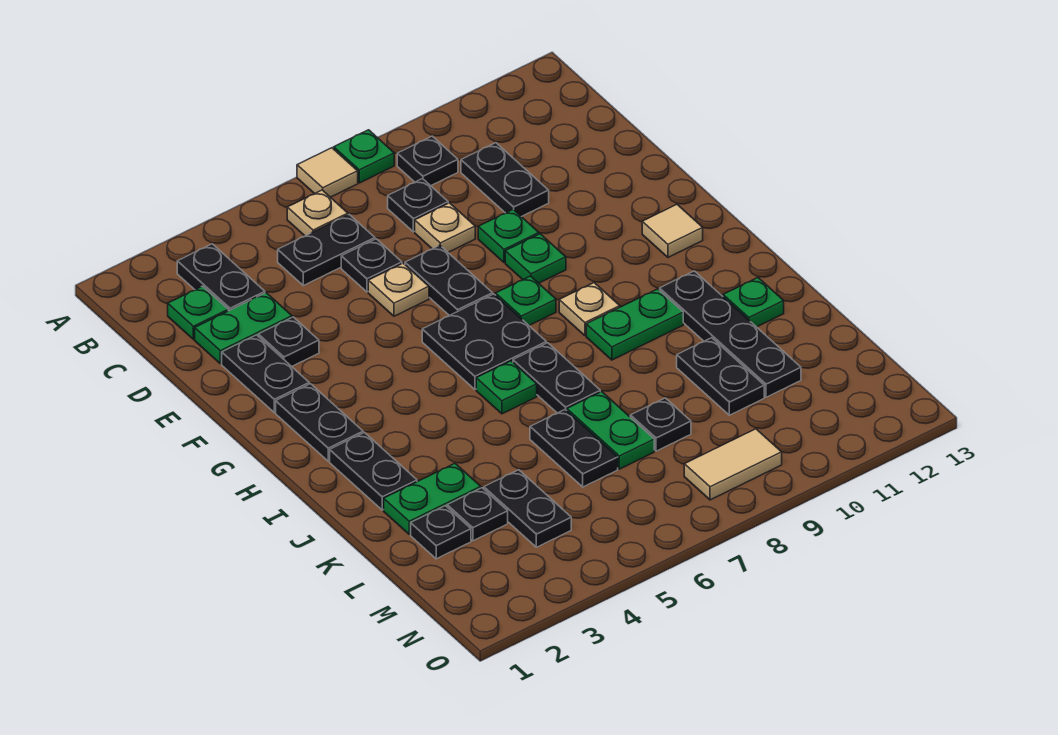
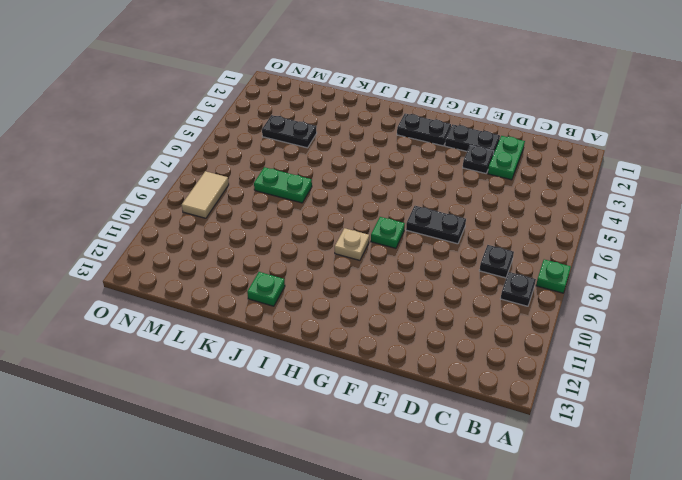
none -> tan 1x1 tile [297,148,358,197]
none -> black 1x2 plate [177,244,265,311]
none -> tan 1x1 plate [287,190,348,236]
none -> green 1x1 plate [168,286,228,339]

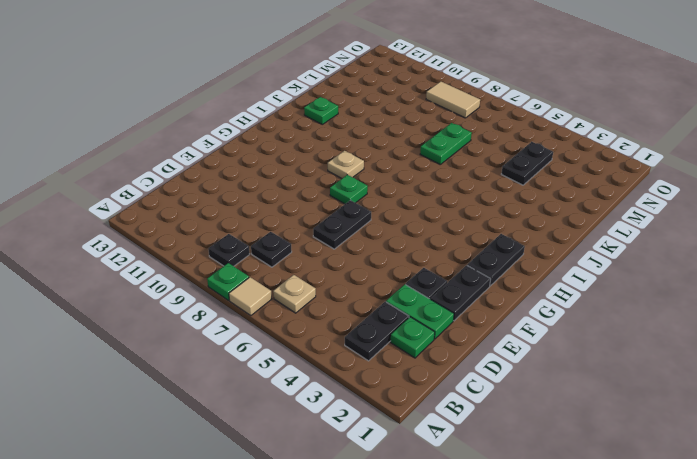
none -> black 1x2 plate [278,215,375,286]
none -> black 1x2 plate [461,143,549,217]
none -> black 1x1 plate [341,239,402,292]
none -> tan 1x1 plate [415,203,475,252]

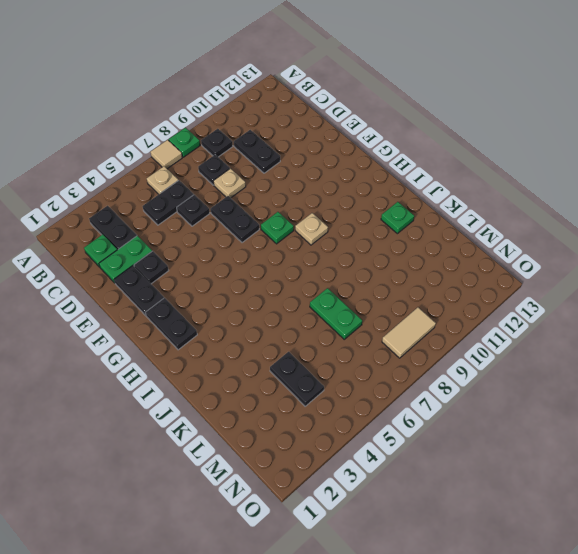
none -> tan 1x1 plate [368,263,429,316]
none -> green 1x1 plate [478,210,539,262]
none -> green 1x1 plate [505,234,566,283]
none -> black 2x2 plate [422,294,546,389]

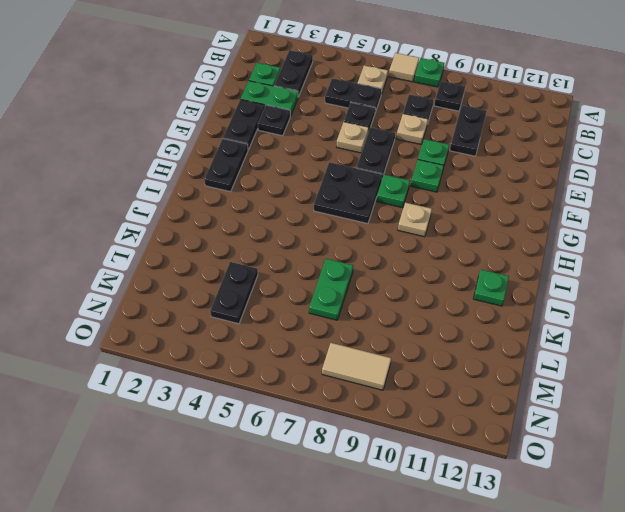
none -> tan 1x1 tile [642,204,703,257]
none -> black 1x2 plate [330,433,417,510]
none -> green 1x1 plate [476,361,537,414]
none -> black 1x2 plate [513,343,600,413]

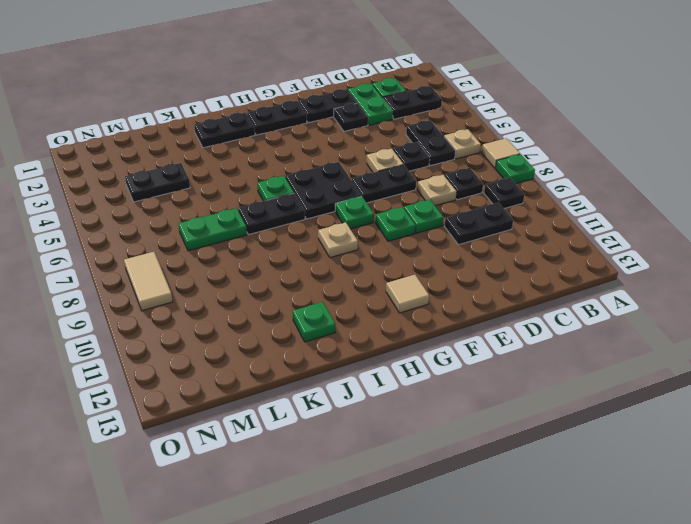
none -> green 1x2 plate [586,289,683,360]
none -> black 1x4 plate [660,271,801,397]
none -> green 1x2 plate [384,463,481,534]
none -> black 1x2 plate [530,410,618,487]

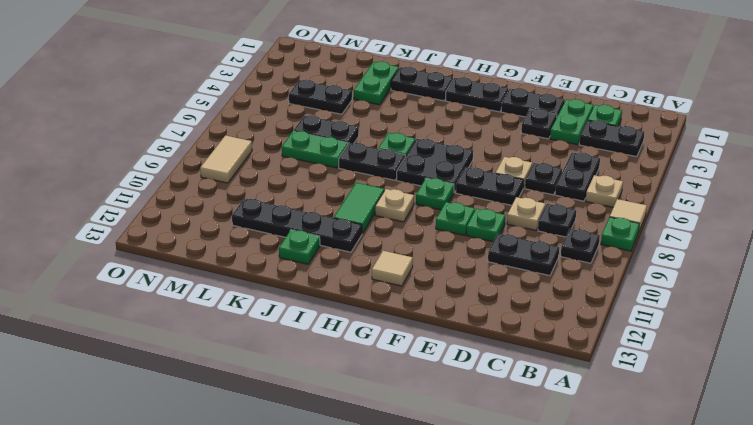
green 1x2 tile [334,183,384,234] -> green 1x2 plate [586,289,683,360]
none -> black 1x2 plate [677,338,764,415]
none -> black 1x1 plate [411,506,471,559]
none -> black 1x1 plate [447,488,508,541]
none -> black 1x1 plate [630,398,691,451]

